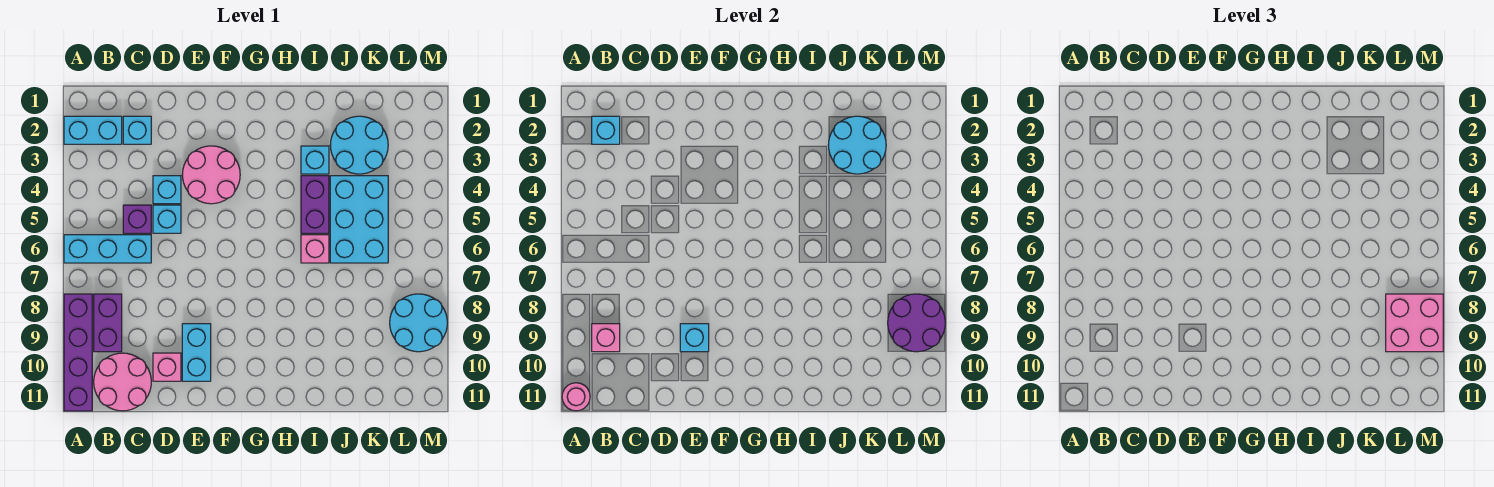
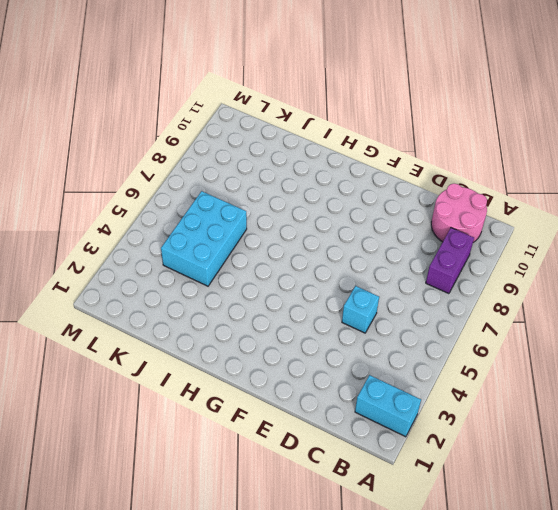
none -> cyan 1x3 brick [64,235,151,263]
none -> purple 1x4 brick [64,294,92,411]
none -> cyan 1x1 brick [123,116,151,144]

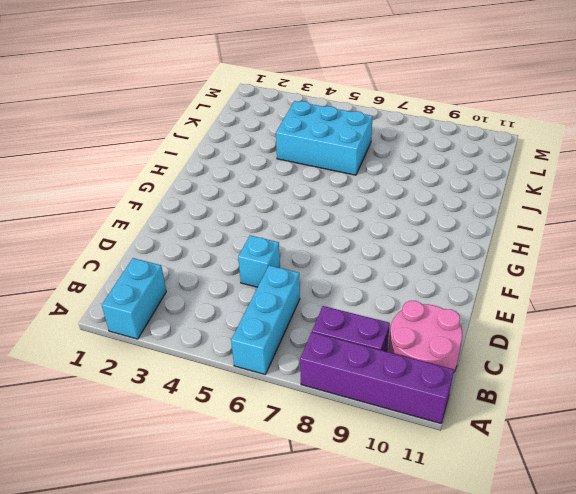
none -> cyan 1x1 brick [123,116,151,144]
none -> purple 1x1 brick [123,205,151,233]
none -> cyan 1x1 brick [153,176,181,204]

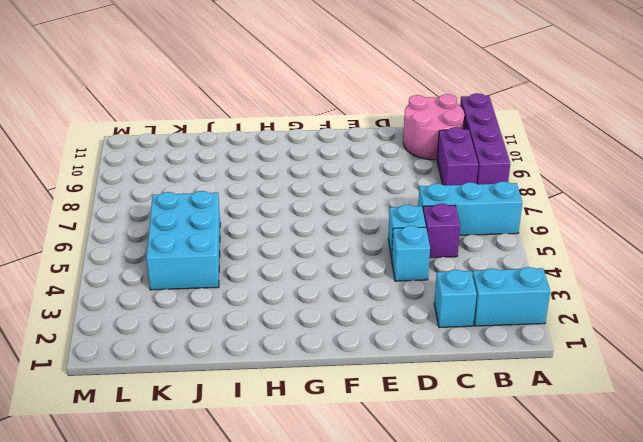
none -> pink 1x1 brick [153,353,181,381]
none -> pink 2x2 round brick [182,146,240,204]
none -> cyan 1x2 brick [182,324,211,381]

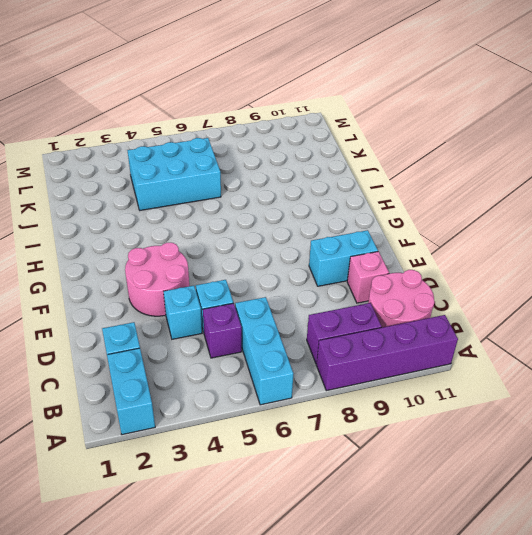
none -> cyan 1x1 brick [301,146,329,174]
none -> purple 1x2 brick [301,176,329,233]
none -> pink 1x1 brick [301,235,329,263]

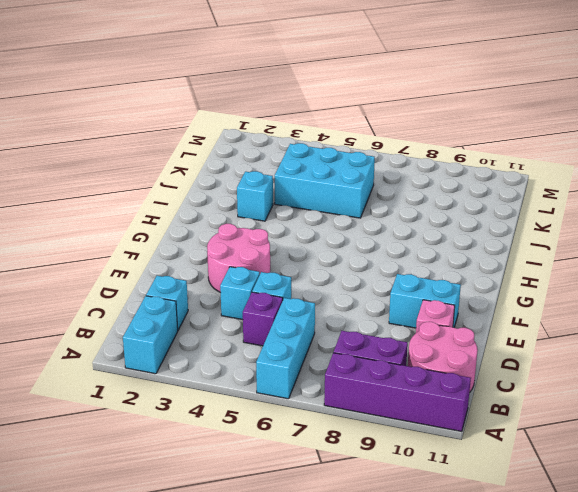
none -> purple 1x2 brick [301,176,329,233]
none -> pink 1x1 brick [301,235,329,263]
none -> cyan 2x2 round brick [330,116,388,174]

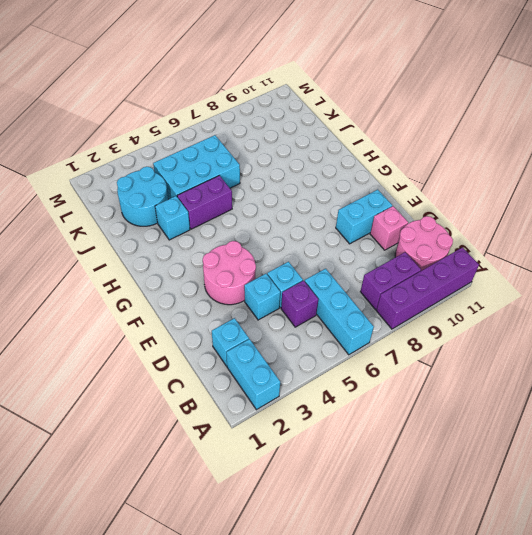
none -> pink 1x1 brick [301,235,329,263]
none -> cyan 2x2 round brick [390,294,447,352]
none -> pink 1x1 round brick [562,383,590,411]

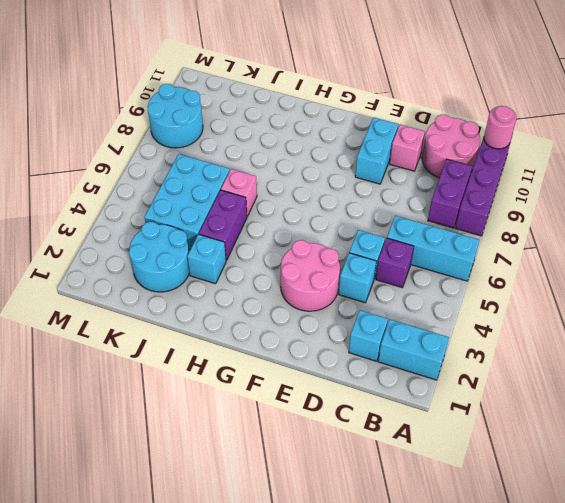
none -> cyan 1x1 brick [592,116,620,144]
none -> pink 1x1 brick [592,324,620,352]
none -> cyan 1x1 brick [680,324,709,352]

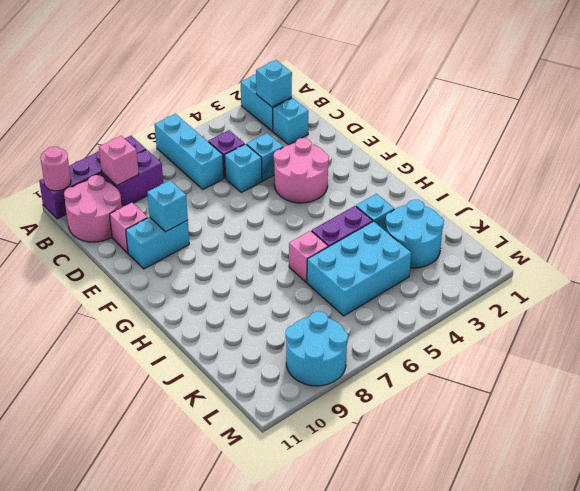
none -> cyan 2x2 round brick [828,116,886,174]
none -> purple 2x2 round brick [888,294,945,352]
none -> pink 2x2 brick [1386,294,1443,352]

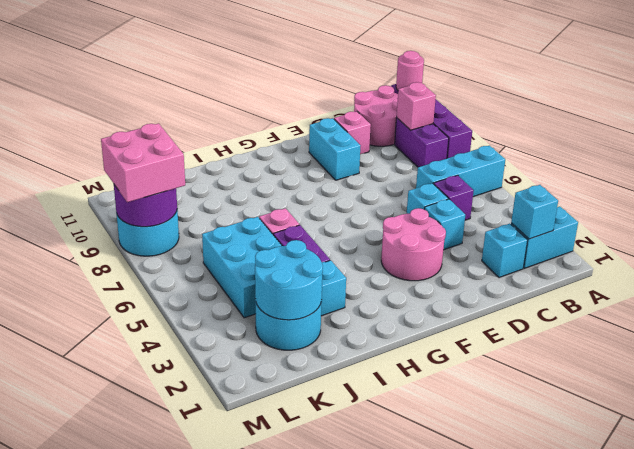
none -> cyan 1x1 brick [680,324,709,352]

